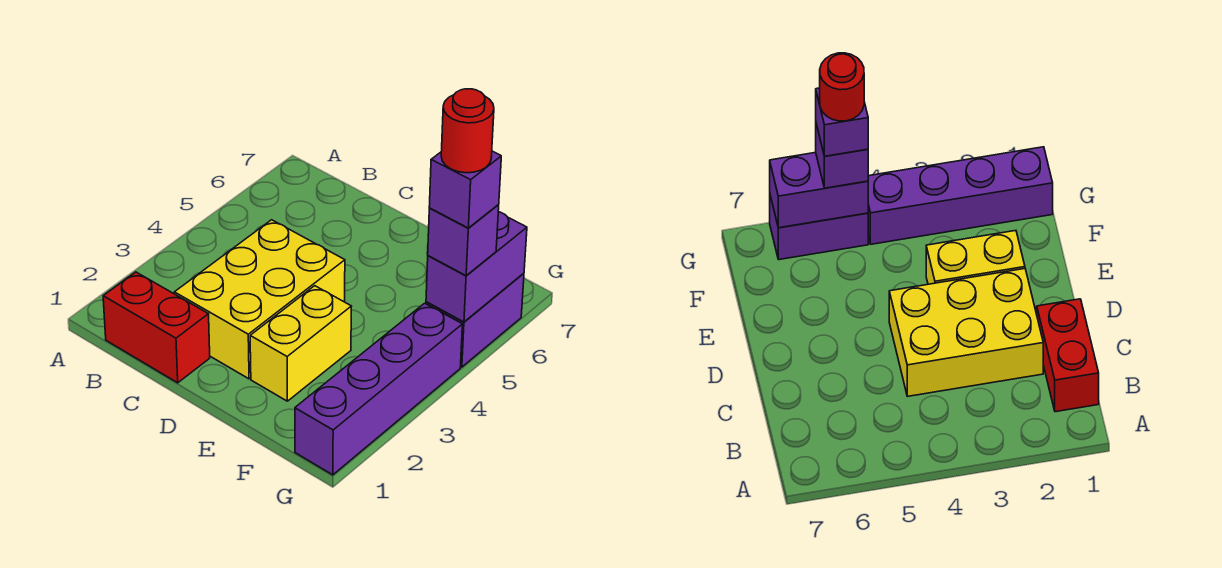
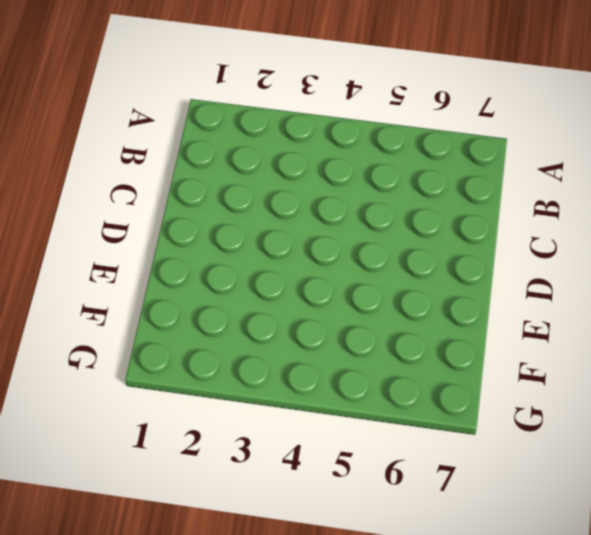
none -> red 1x2 brick [103,272,210,383]
none -> yellow 2x3 brick [174,220,345,379]

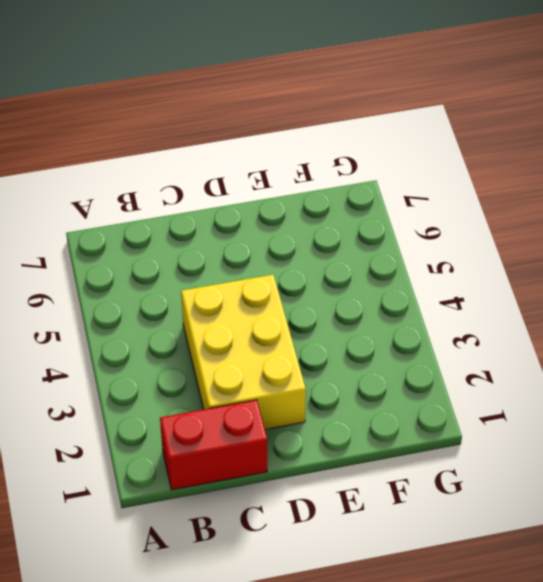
none -> yellow 1x2 brick [250,286,352,401]
none -> purple 1x4 brick [295,303,462,475]

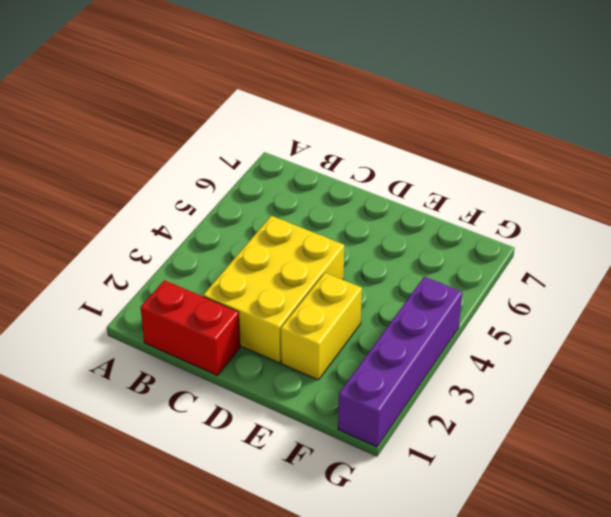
none -> purple 1x2 brick [426,273,524,367]
none -> purple 1x2 brick [426,212,527,322]

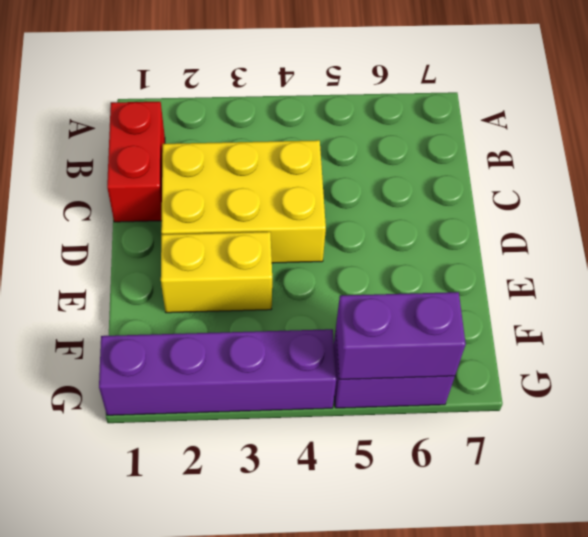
none -> purple 1x1 brick [428,204,499,276]
none -> purple 1x1 brick [429,151,501,228]

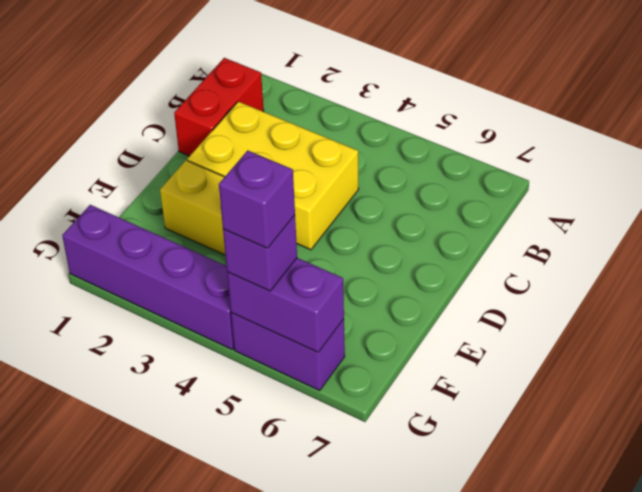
none -> red 1x1 round brick [441,89,494,173]

